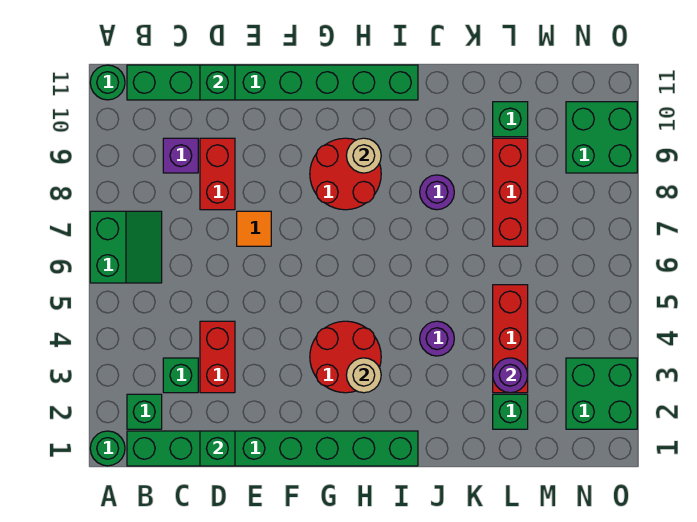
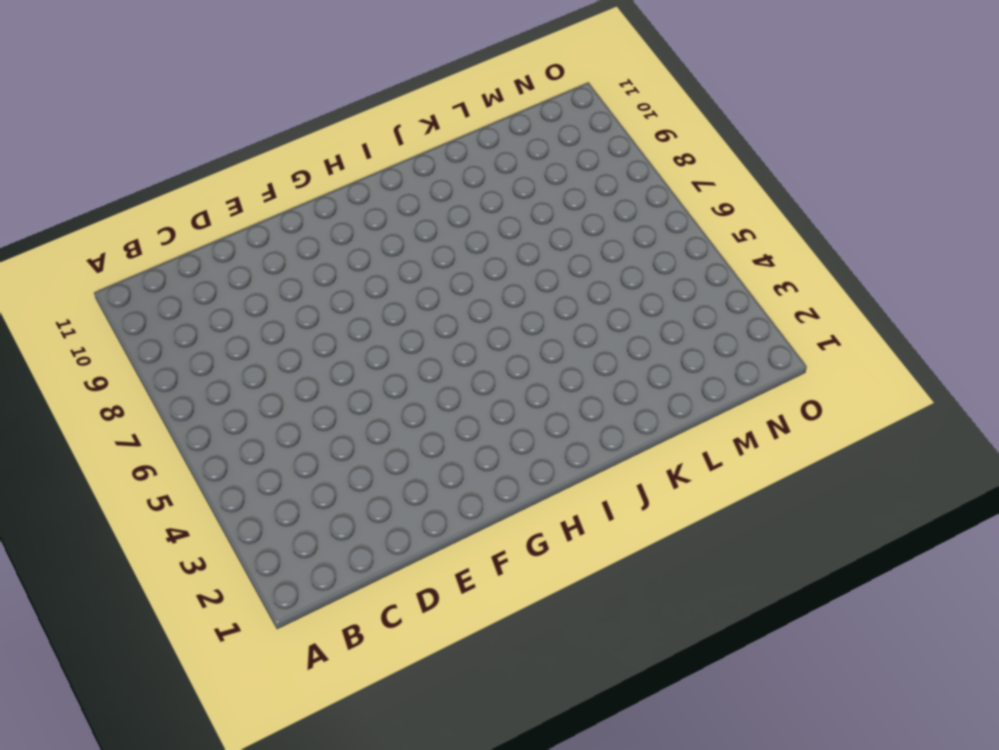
none -> green 1x1 round brick [90,431,125,466]
none -> green 2x2 slope [90,211,162,283]
none -> green 1x1 round brick [90,65,125,100]

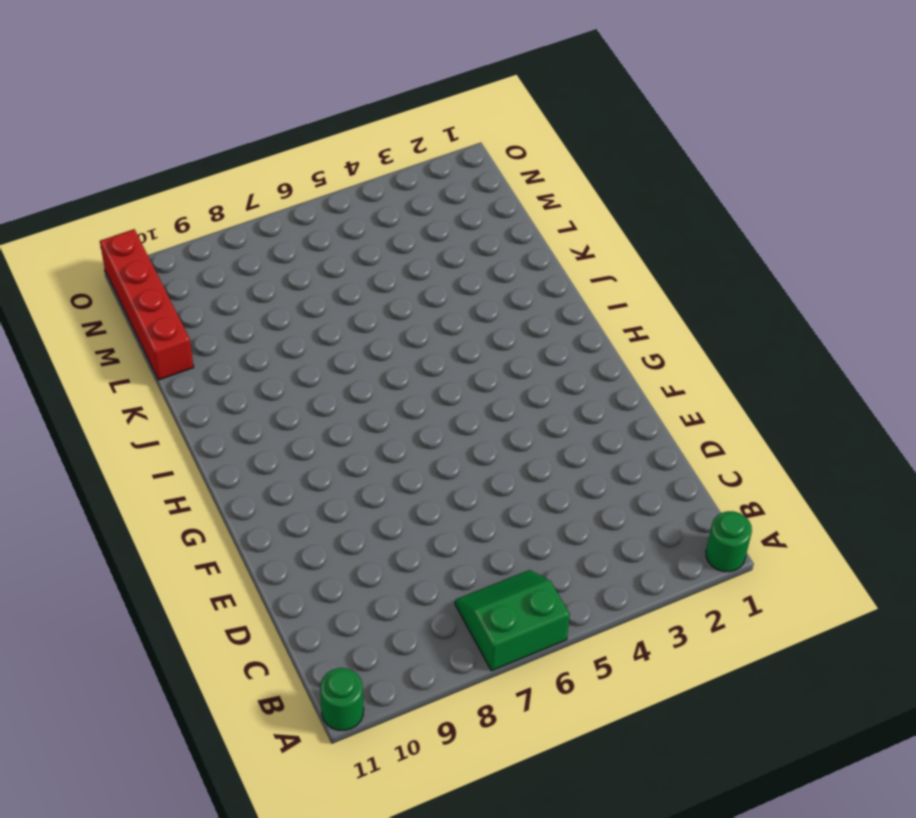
red 1x4 brick [100,229,194,380] -> none
none -> green 1x8 brick [127,431,418,466]
none -> green 1x1 brick [127,394,162,429]
none -> green 1x8 brick [127,65,418,100]

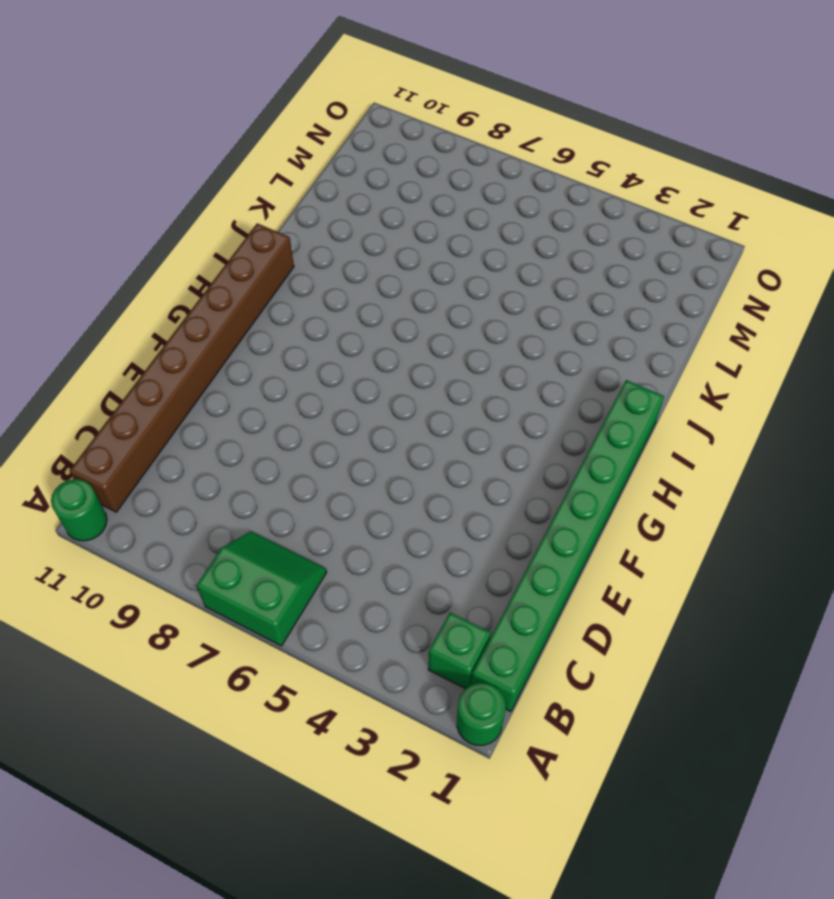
brown 1x8 brick [69,223,294,512] -> green 1x8 brick [127,65,418,100]
none -> green 1x1 brick [163,358,198,393]
none -> purple 1x1 brick [163,138,198,173]
none -> red 1x2 brick [200,321,235,393]

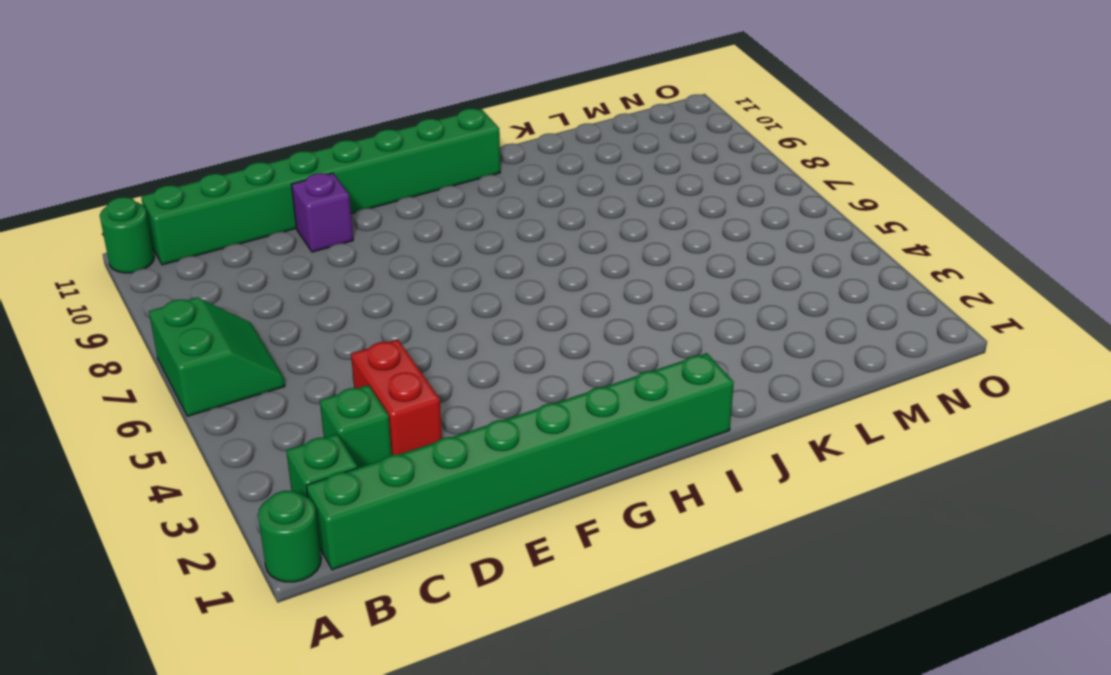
purple 1x1 brick [291,173,353,252] -> purple 1x1 brick moved to [163,138,198,173]
none -> red 1x2 brick [200,138,235,210]
none -> orange 1x1 tile [237,211,271,246]
none -> red 2x2 round brick [310,321,381,393]

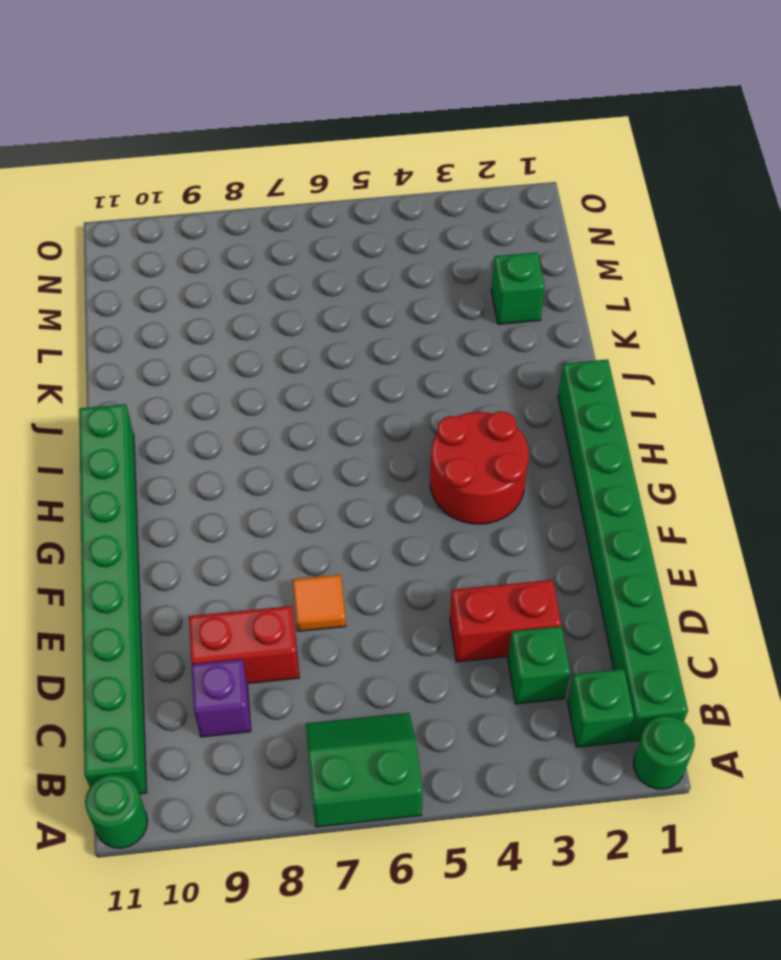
none -> red 2x2 round brick [310,138,381,210]
none -> purple 1x1 round brick [420,321,454,356]
none -> purple 1x1 round brick [420,175,454,210]

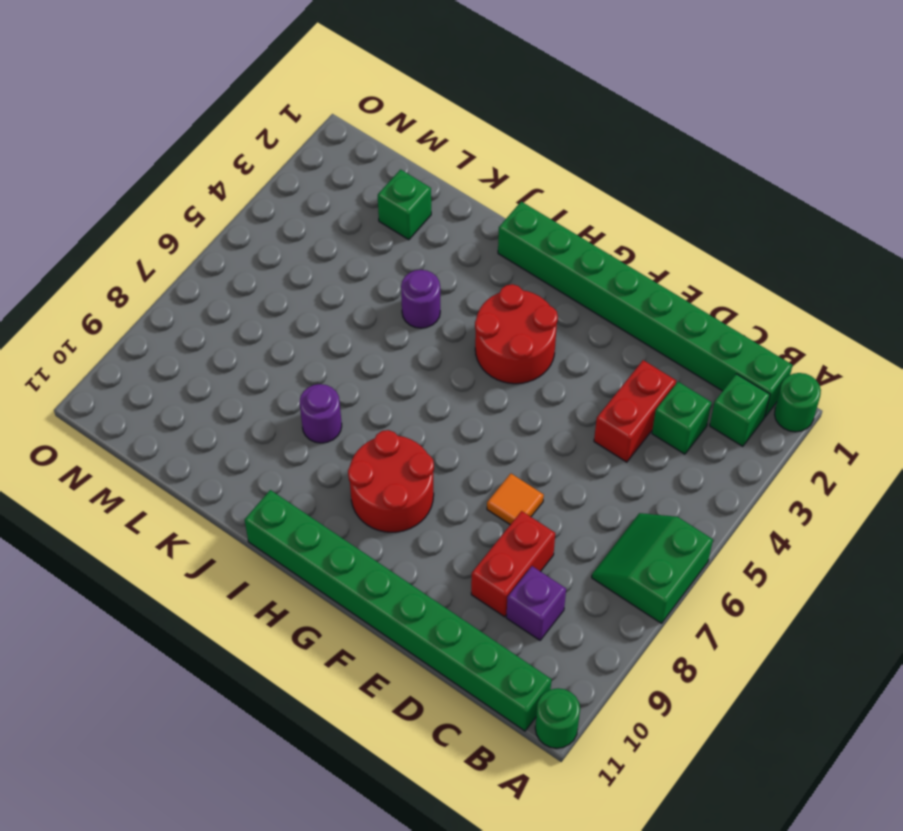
none -> red 1x3 brick [493,285,528,393]
none -> red 1x3 brick [493,138,528,246]
none -> green 1x1 brick [493,102,528,137]

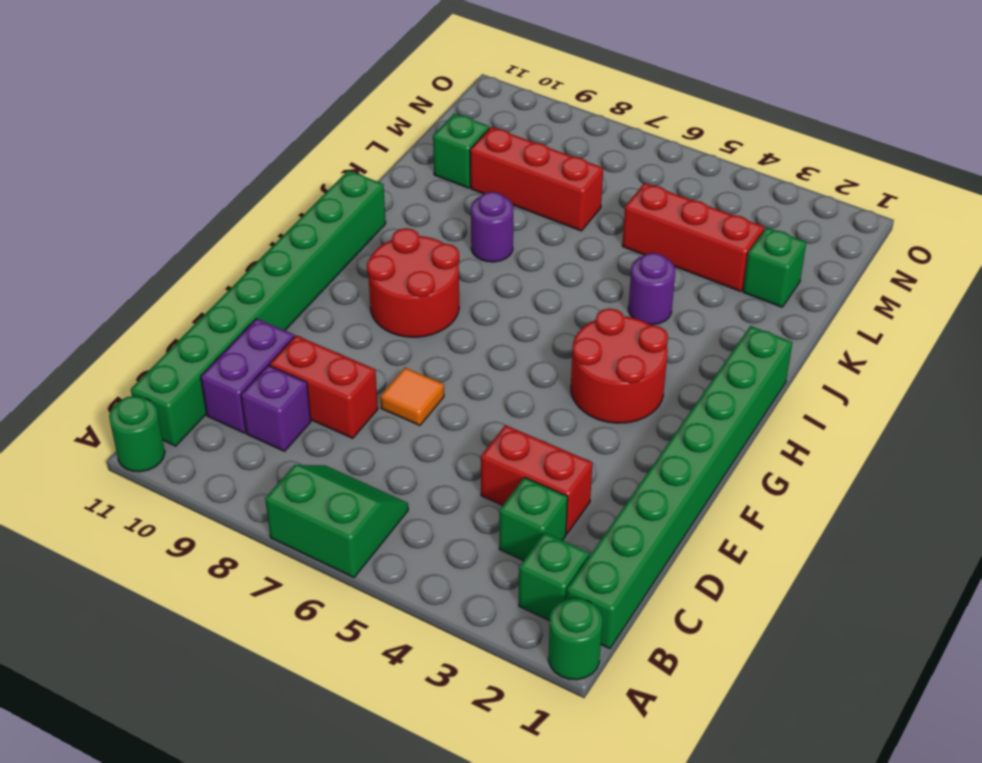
purple 1x2 brick [201,318,294,433] -> none
none -> green 2x2 brick [566,358,637,429]
none -> green 2x2 brick [566,102,637,173]
none -> green 1x1 brick [200,431,235,466]

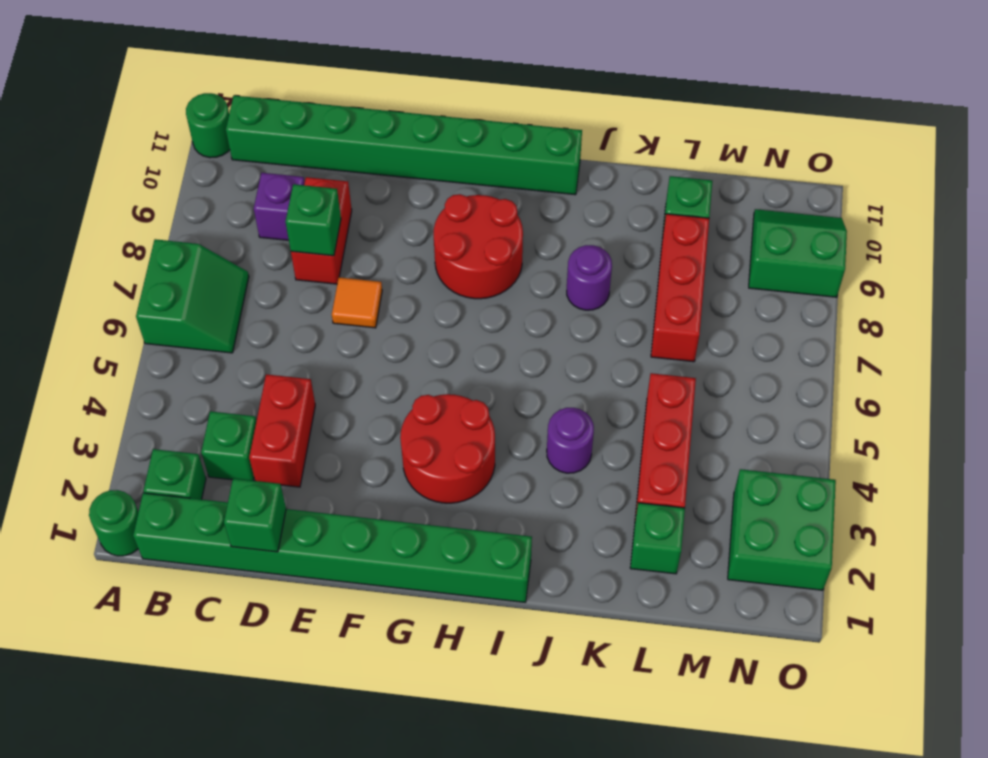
green 1x1 brick [286,184,341,256] -> green 1x1 brick moved to [200,65,235,100]
green 2x2 slope [749,209,847,297] -> green 2x2 brick [566,102,637,173]
none -> tan 1x1 round brick [346,358,381,393]
none -> tan 1x1 round brick [346,138,381,173]
none -> purple 1x1 round brick [493,358,528,393]

